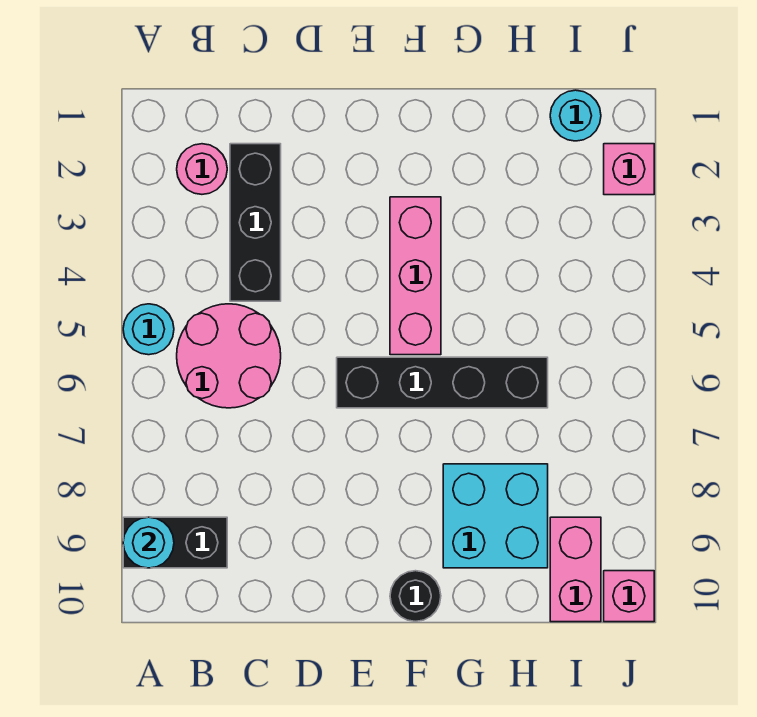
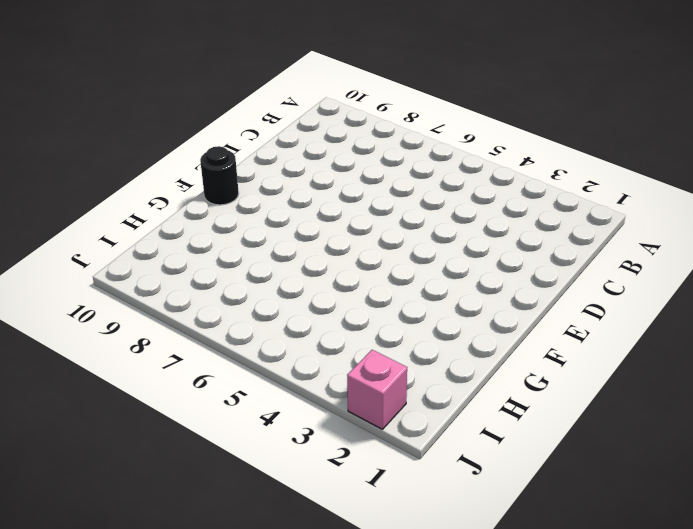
none -> cyan 1x1 round brick [123,304,174,355]
none -> black 1x2 brick [123,517,227,568]
none -> pink 1x1 round brick [177,144,227,194]

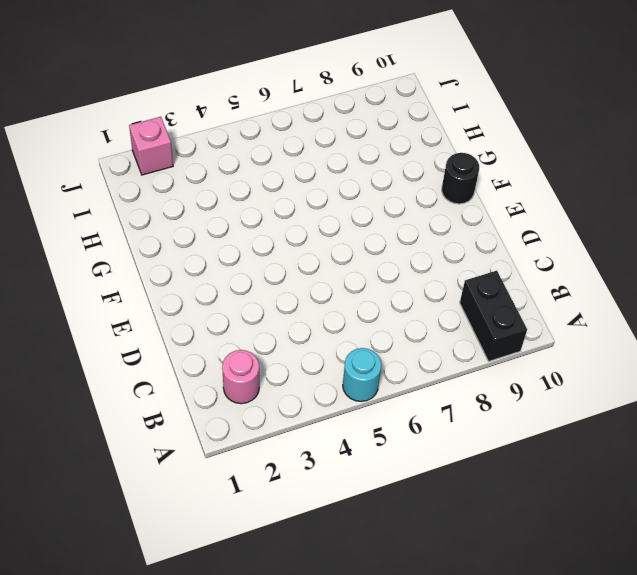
none -> pink 2x2 round brick [177,304,281,408]
none -> black 1x3 brick [230,144,281,301]
none -> black 1x4 brick [337,357,548,408]

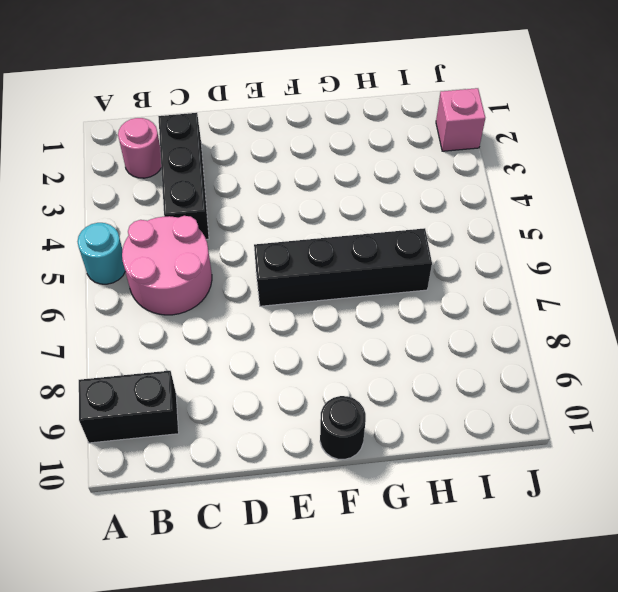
none -> pink 1x3 brick [390,197,441,355]
none -> cyan 2x2 brick [443,464,548,568]
none -> cyan 1x1 round brick [550,90,601,141]

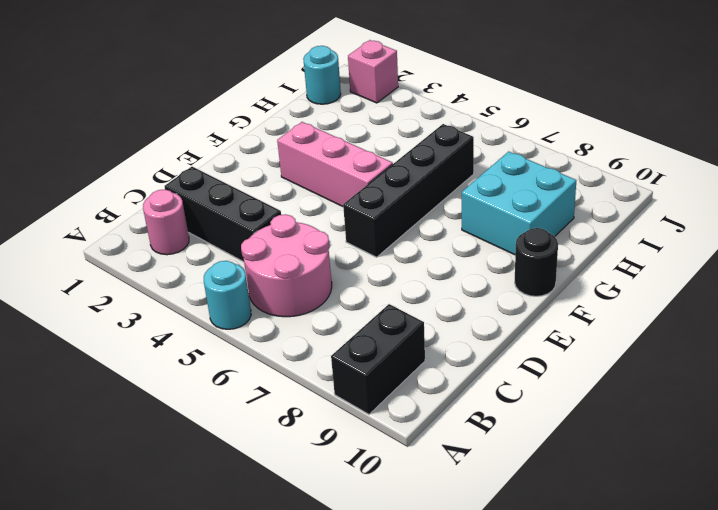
none -> pink 1x2 brick [550,517,601,622]
none -> pink 1x1 brick [604,571,654,622]
none -> cyan 1x1 round brick [123,517,174,568]

